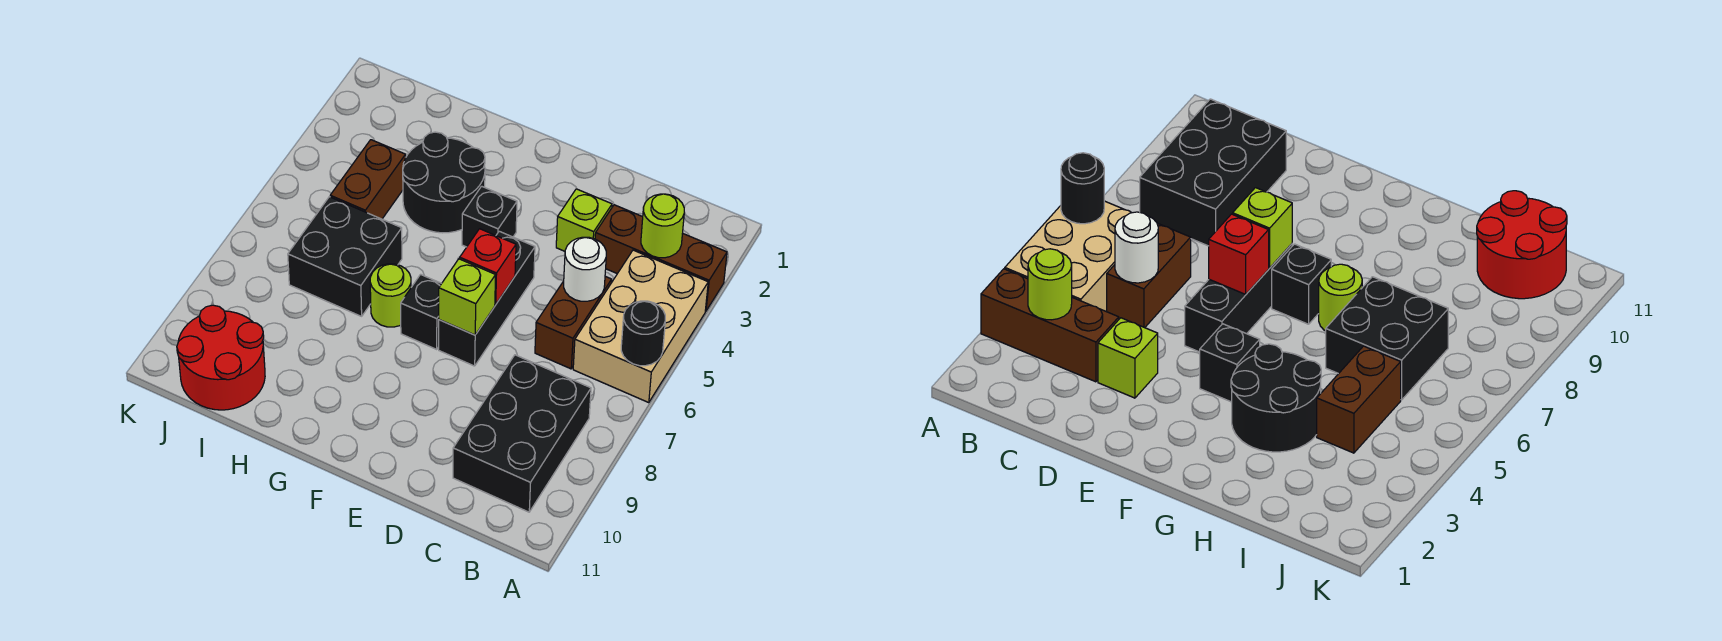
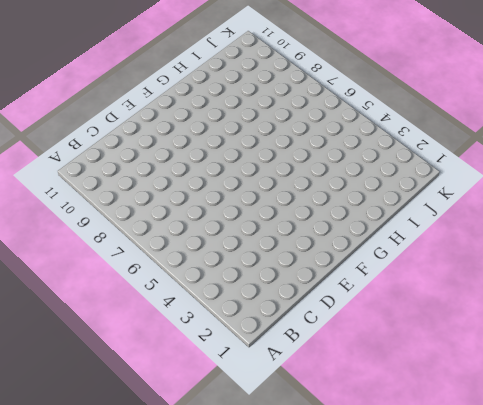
none -> brown 1x3 brick [595,205,727,311]
none -> tan 2x3 brick [573,250,708,403]
none -> black 2x3 brick [453,355,591,512]

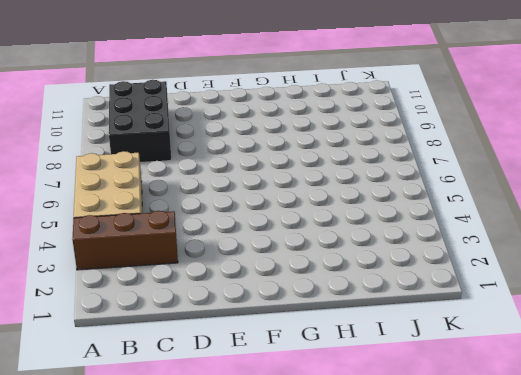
none -> brown 1x2 brick [535,276,612,369]
none -> lime 1x1 brick [556,189,612,251]
none -> black 1x3 brick [439,231,535,366]

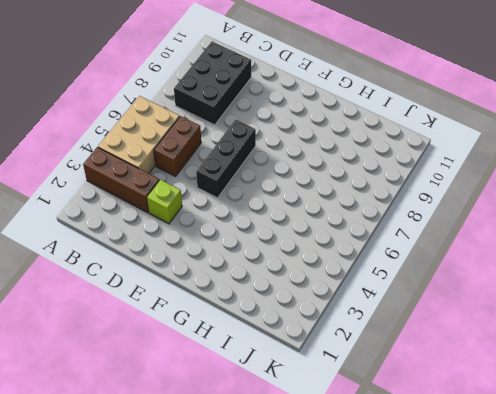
none -> black 1x1 brick [462,186,517,247]
none -> black 1x1 brick [401,274,442,349]
none -> black 2x2 round brick [403,132,485,233]

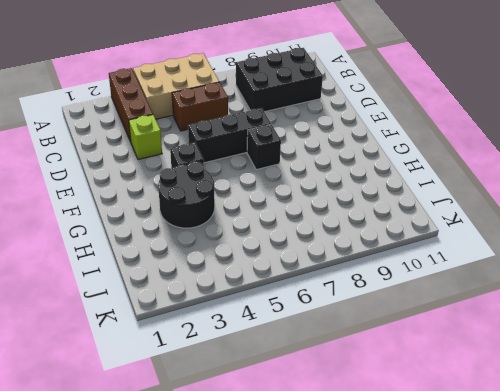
none -> lime 1x1 round brick [370,264,411,327]
none -> black 2x2 brick [288,197,402,316]
none -> brown 1x2 brick [330,140,406,219]

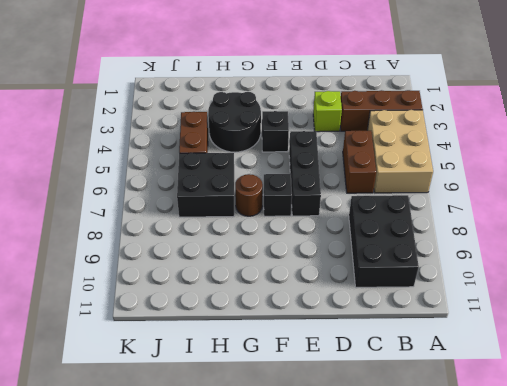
brown 1x1 round brick [235,174,263,216] -> lime 1x1 round brick [370,264,411,327]
none -> red 2x2 round brick [177,305,265,410]
none -> black 1x1 round brick [621,301,665,366]
none -> lime 1x1 round brick [641,194,684,258]

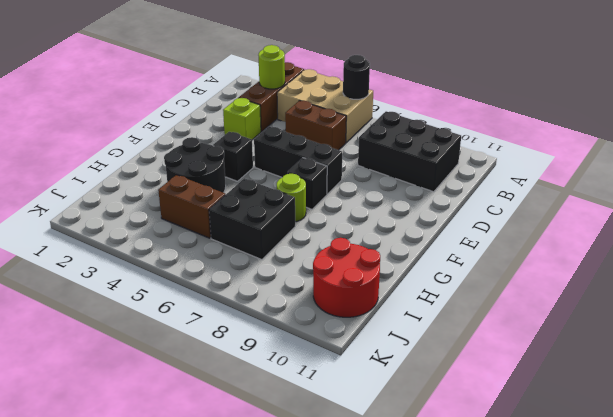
none -> white 1x1 round brick [564,237,606,301]
none -> red 1x1 brick [460,229,516,304]
none -> lime 1x1 brick [439,259,496,335]

